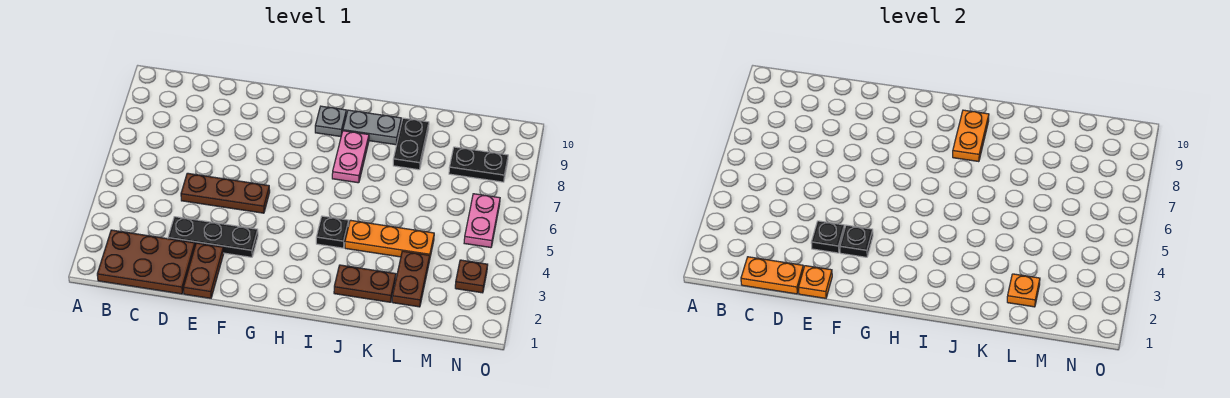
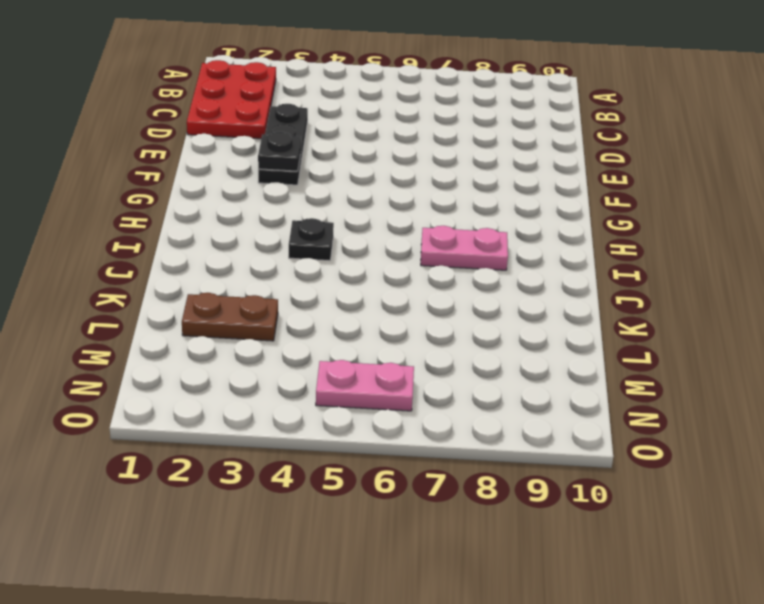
red 2x3 plate [187,60,276,139] -> brown 2x3 plate [97,230,195,294]
none -> brown 1x3 plate [181,173,270,213]
none -> brown 1x2 plate [183,243,223,298]
none -> grey 1x1 plate [315,106,346,137]

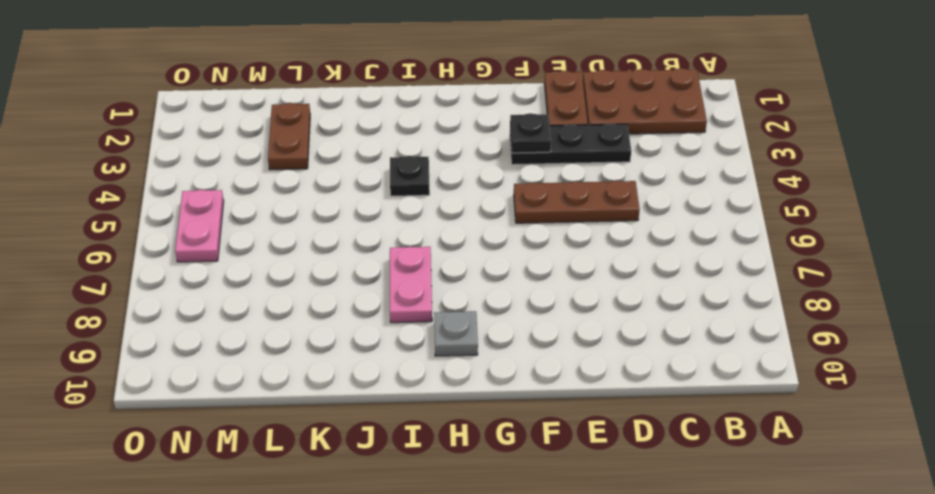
none -> grey 1x2 plate [343,110,401,145]
none -> brown 1x2 plate [334,265,396,302]
none -> orange 1x3 plate [345,220,434,261]

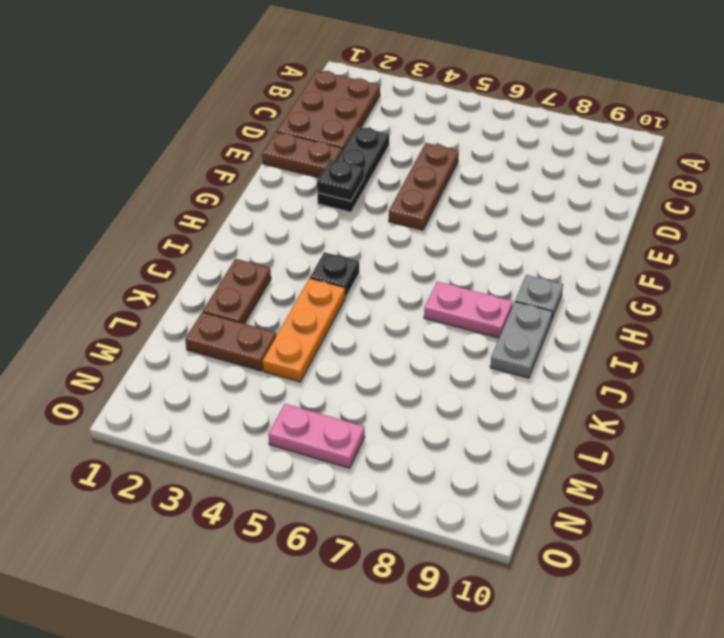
none -> black 1x2 plate [393,118,429,170]
none -> black 1x2 plate [449,147,508,182]
none -> brown 1x1 plate [455,260,488,293]

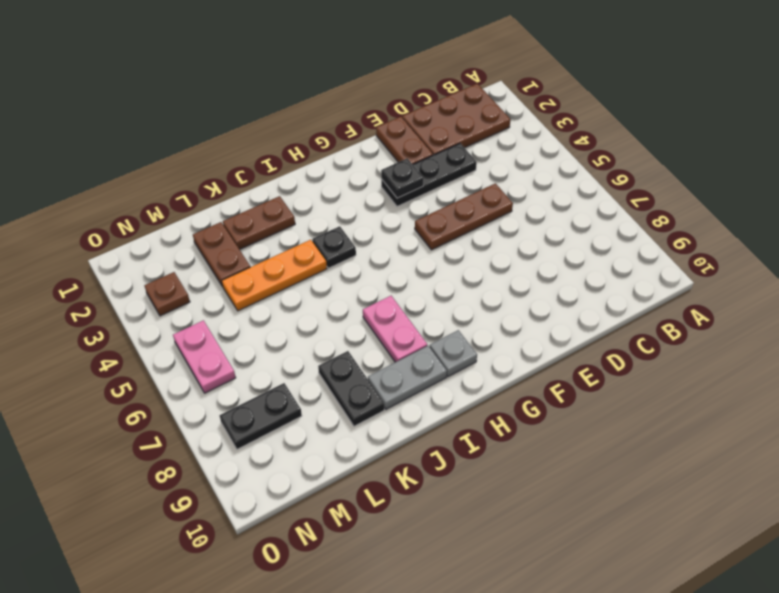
none -> orange 1x2 plate [741,257,804,294]
none -> orange 1x1 plate [798,266,832,298]
none -> black 1x1 plate [811,221,845,253]

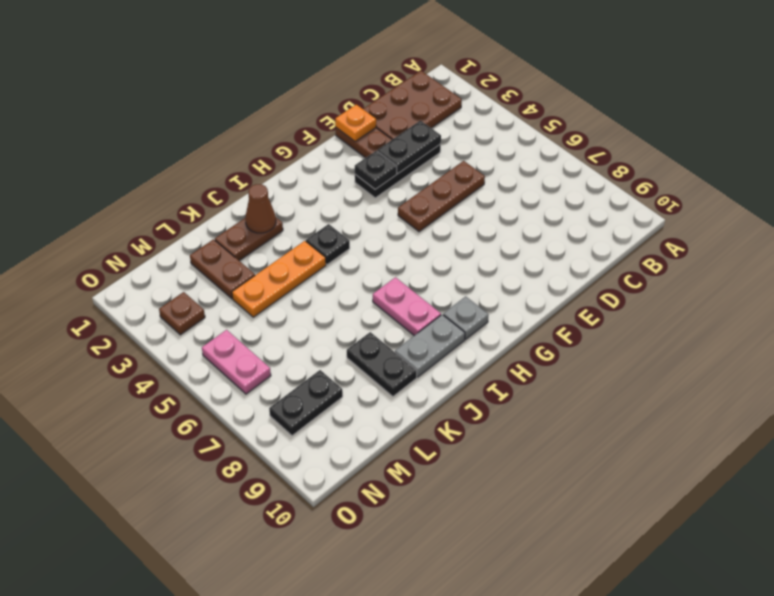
black 1x2 plate [377,121,441,173] -> black 1x1 plate [811,221,845,253]
brown 1x1 cone [245,184,276,233] -> none
none -> orange 1x2 plate [741,257,804,294]
none -> orange 1x2 plate [953,110,989,162]
none -> orange 1x1 plate [1007,274,1040,307]

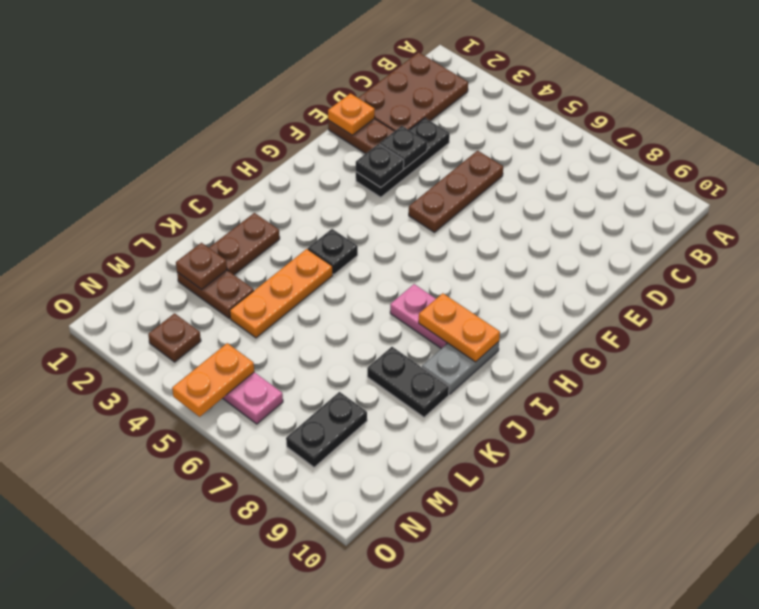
brown 1x1 plate [176,243,227,290] -> orange 1x1 plate [1007,274,1040,307]
orange 1x2 plate [172,343,254,417] -> orange 1x2 plate moved to [741,257,804,294]
none -> grey 1x1 plate [315,106,346,137]

